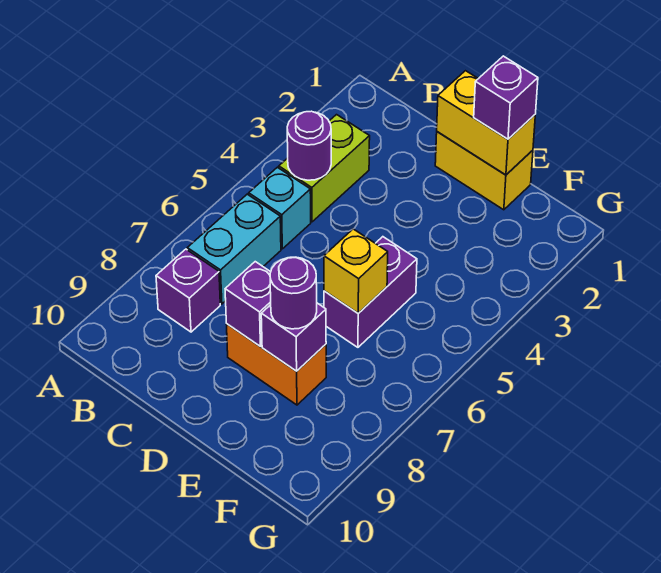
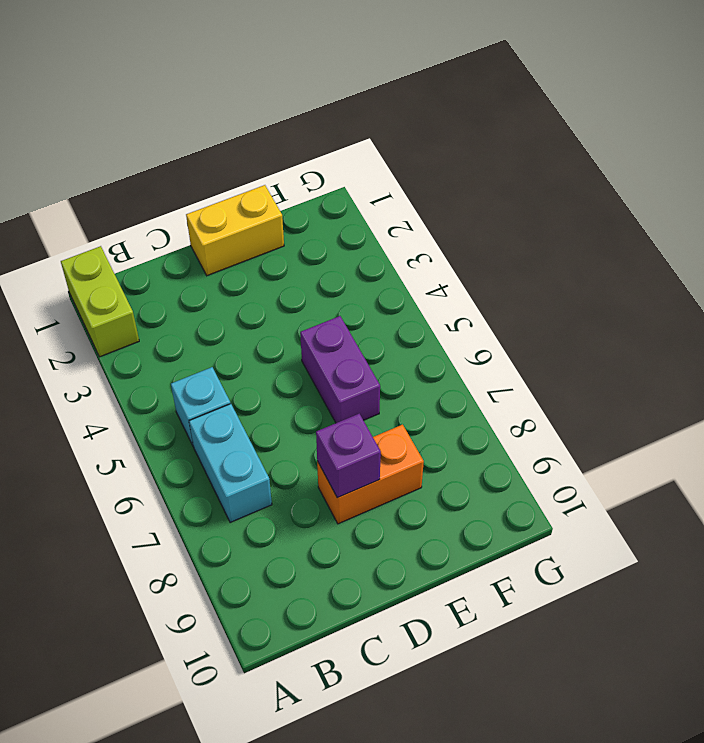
lime 1x2 brick [61,246,139,357] -> lime 1x2 brick moved to [279,115,370,222]
none -> purple 1x1 brick [156,249,220,332]
none -> purple 1x1 round brick [287,111,331,180]
none -> yellow 1x2 brick [437,71,535,175]

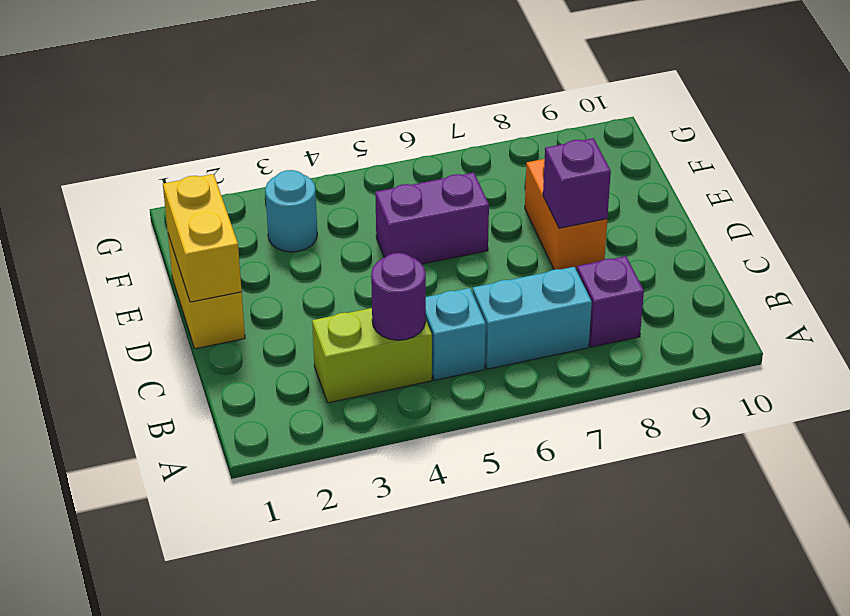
cyan 1x1 round brick [265,170,317,252] -> none
none -> yellow 1x1 brick [324,229,388,313]
none -> purple 1x1 brick [261,303,326,371]
none -> purple 1x1 brick [474,56,538,139]

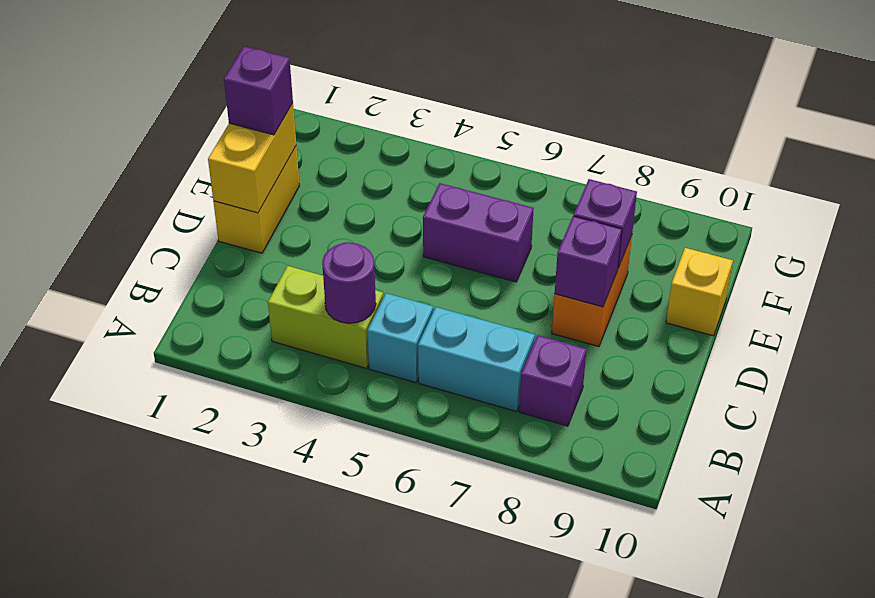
yellow 1x1 brick [666,248,733,336] -> yellow 1x1 brick moved to [324,229,388,313]
none -> purple 1x1 round brick [270,257,317,329]

